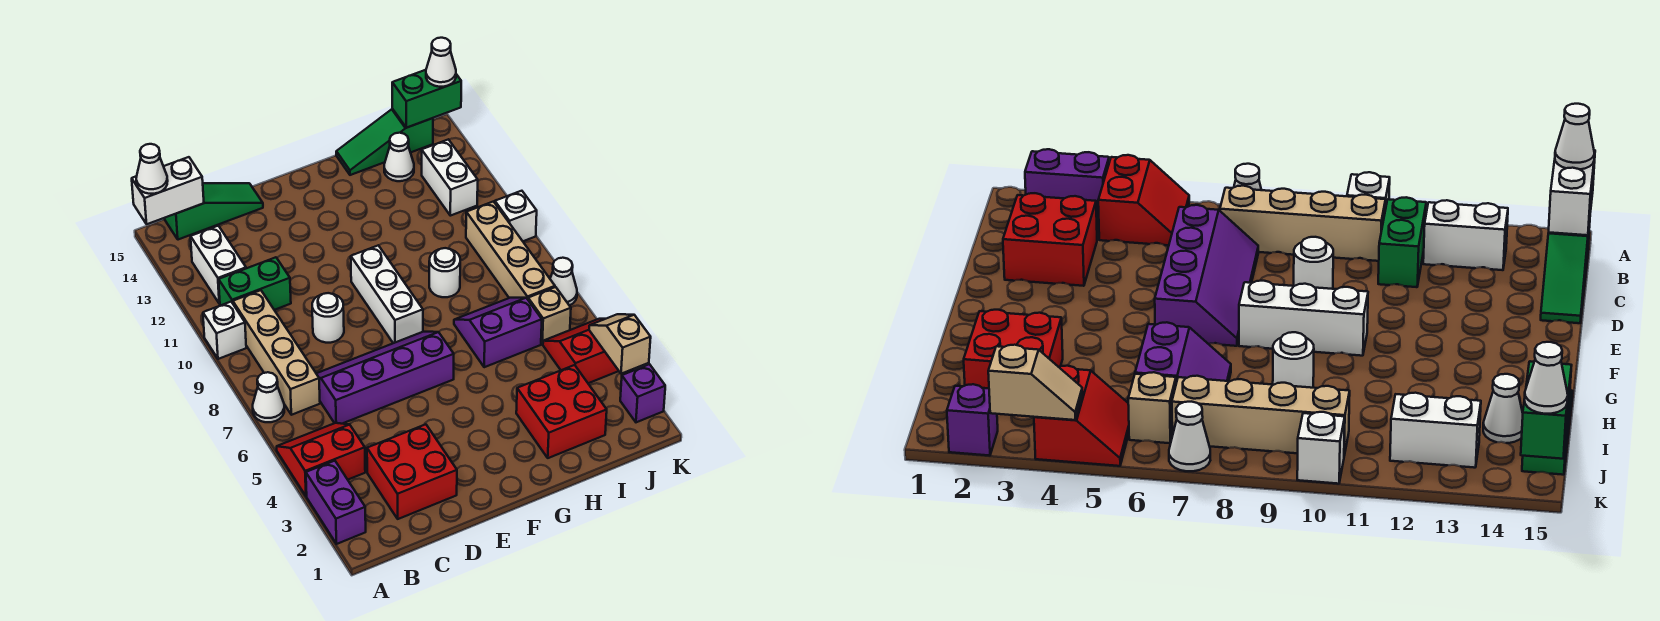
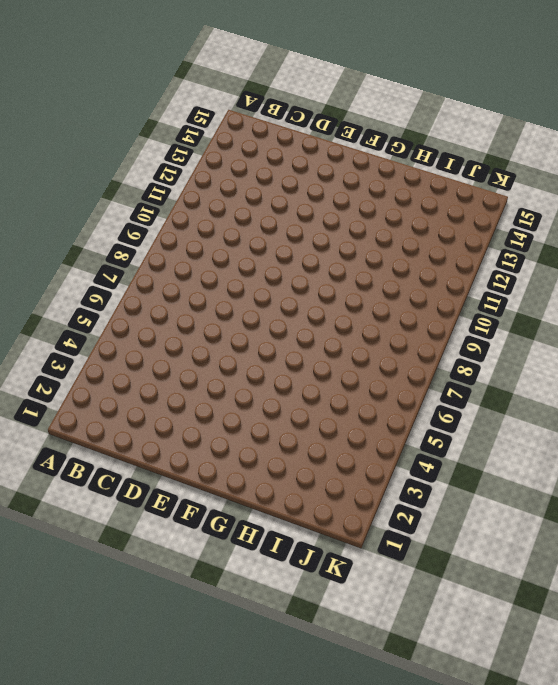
none -> purple 1x2 brick [306,461,366,544]
none -> red 2x2 slope [277,423,365,496]
none -> white 1x1 cone [253,372,284,422]

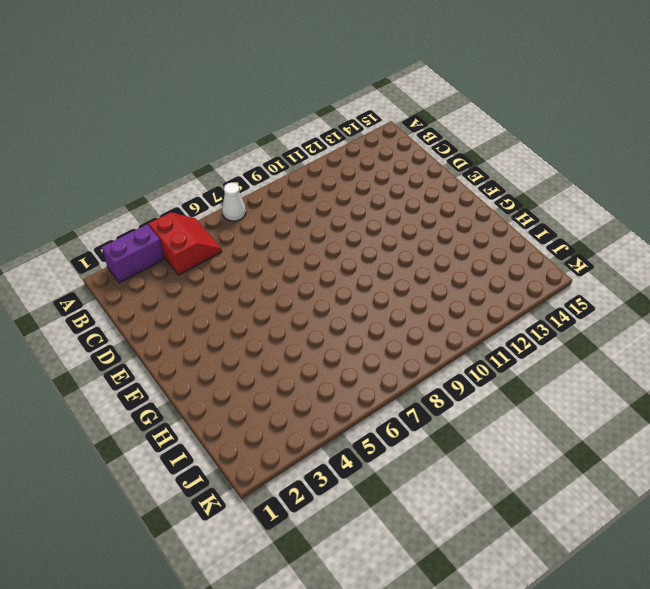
none -> white 1x1 brick [203,302,246,359]
none -> tan 1x4 brick [233,290,320,415]
none -> green 1x2 brick [219,257,291,310]

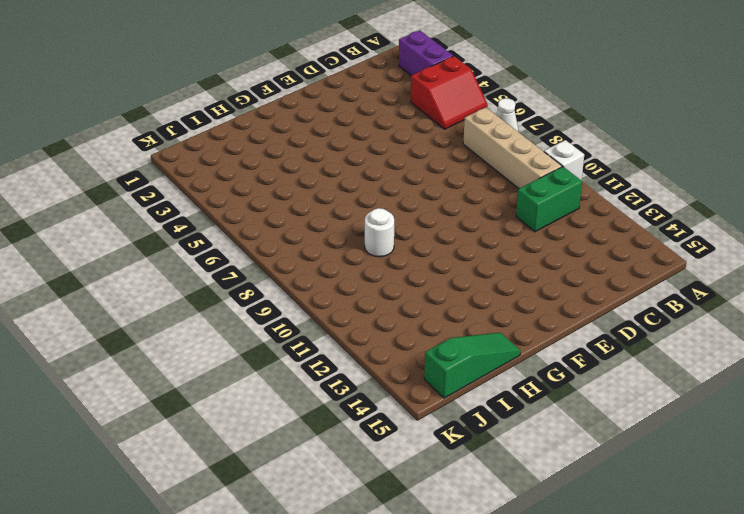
none -> white 1x2 brick [191,226,246,304]
none -> green 1x3 slope [165,183,263,240]
none -> red 2x2 brick [367,424,457,519]

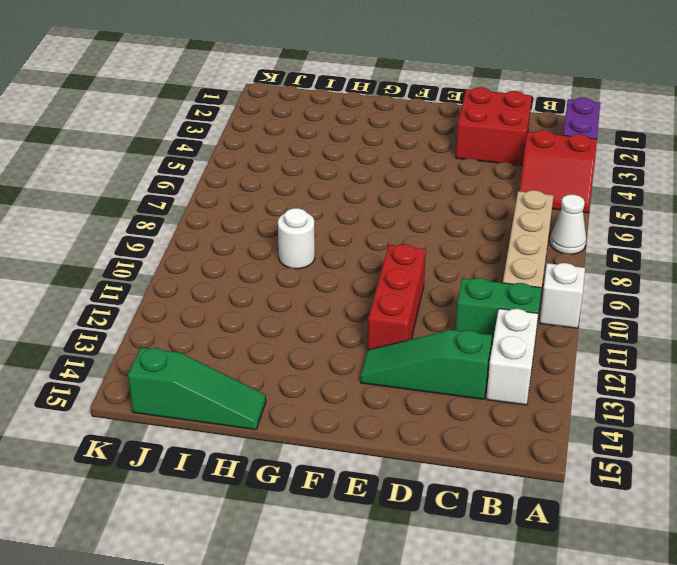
green 1x3 slope [360,330,492,399] -> green 1x3 slope moved to [165,183,263,240]
red 1x3 brick [368,244,426,350] -> none
none -> purple 2x4 slope [316,332,454,424]
none -> white 1x1 round brick [312,293,344,343]
none -> white 1x3 brick [351,245,423,343]

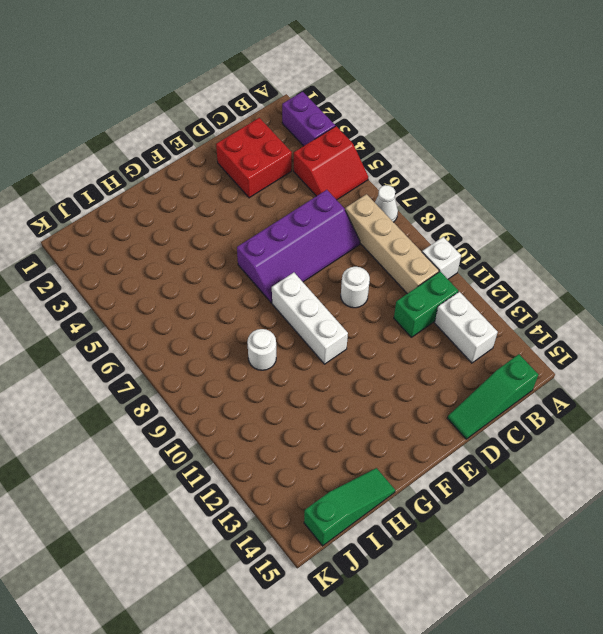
none -> red 2x2 brick [516,365,607,458]
none -> purple 2x2 slope [454,298,542,367]
none -> white 1x1 cone [384,133,414,181]

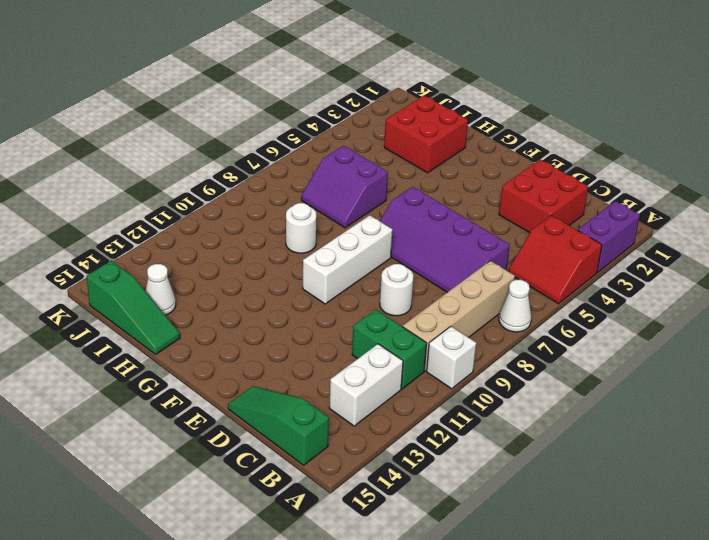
none -> red 2x2 slope [543,319,619,383]
none -> tan 1x1 brick [528,287,571,344]
none -> tan 1x4 brick [466,201,555,299]

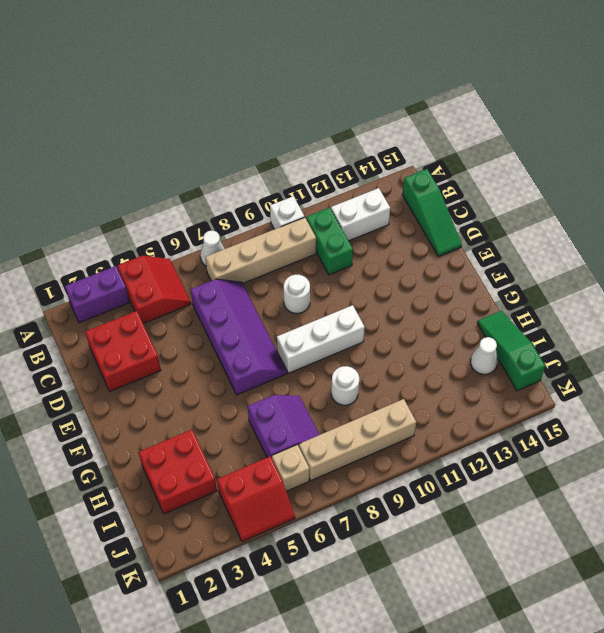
red 2x2 slope [217,456,295,542] -> red 2x2 slope turned to [543,319,619,383]
none -> white 1x2 brick [422,139,478,216]
none -> purple 1x1 brick [620,364,665,422]
none -> white 1x1 cone [550,258,577,306]

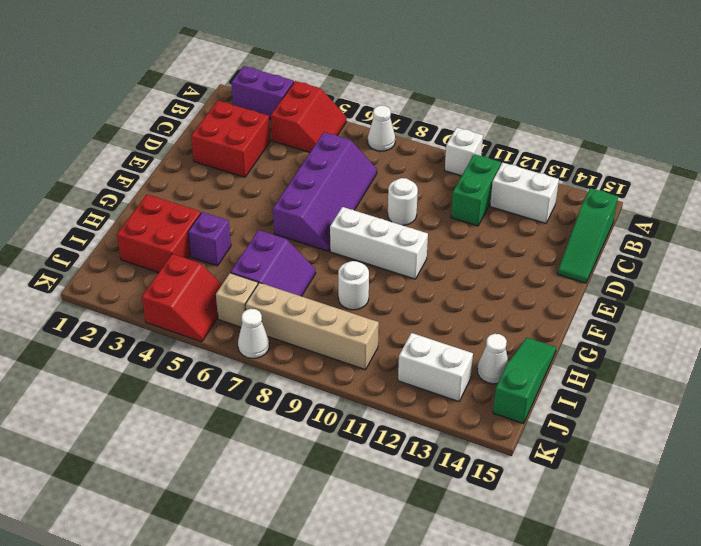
purple 1x1 brick [188,212,231,266] -> purple 1x1 brick moved to [620,364,665,422]
none -> tan 1x4 brick [233,290,320,415]
none -> white 1x1 brick [495,191,537,241]
none -> white 1x2 brick [132,157,204,224]

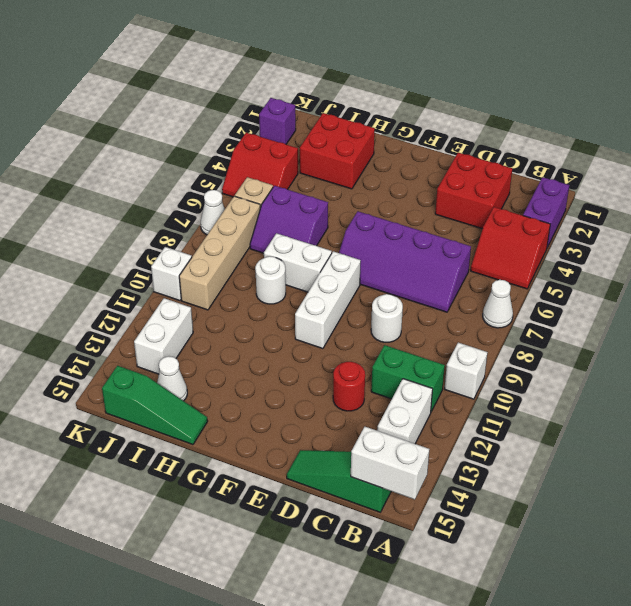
red 1x1 round brick [333,362,365,411] -> none
white 1x2 brick [264,233,332,292] -> none
none -> tan 1x4 brick [233,290,320,415]
none -> green 1x2 brick [392,70,461,128]
none -> tan 1x2 slope [589,314,651,374]

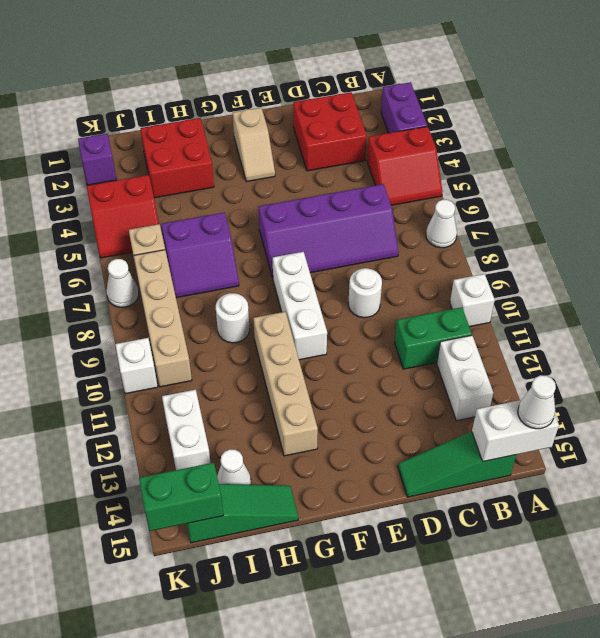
tan 1x2 slope [233,108,275,182] -> tan 1x2 slope moved to [589,314,651,374]
tan 1x4 brick [253,312,318,456] -> tan 1x4 brick moved to [233,290,320,415]
none -> white 1x1 cone [426,38,456,87]

